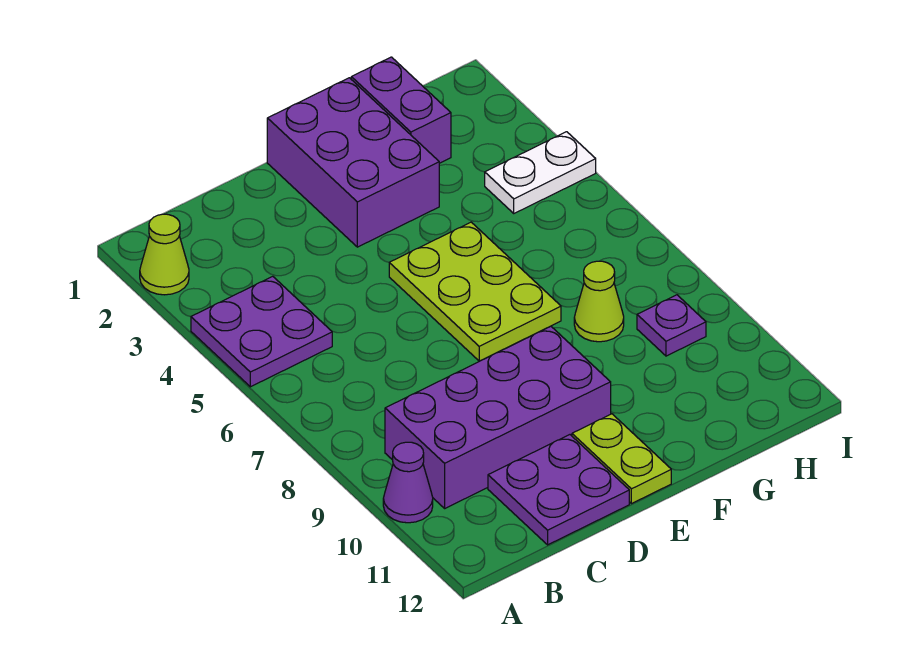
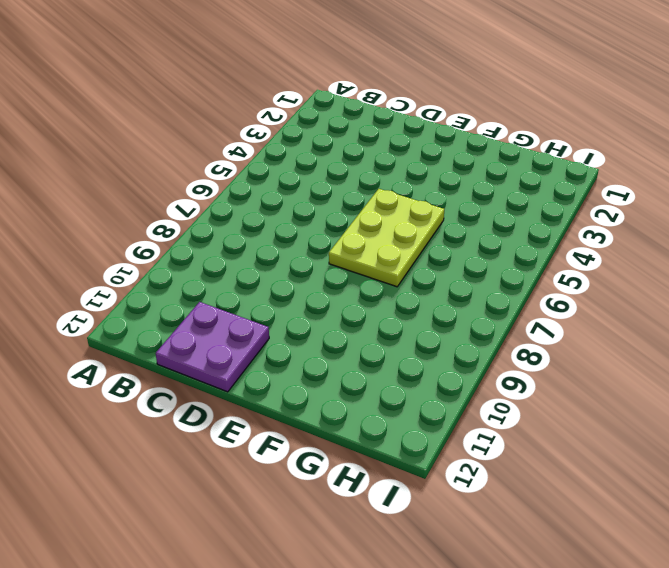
none -> lime 1x1 cone [140,214,189,295]
none -> purple 2x2 plate [191,276,332,387]
none -> purple 1x1 cone [383,442,433,523]

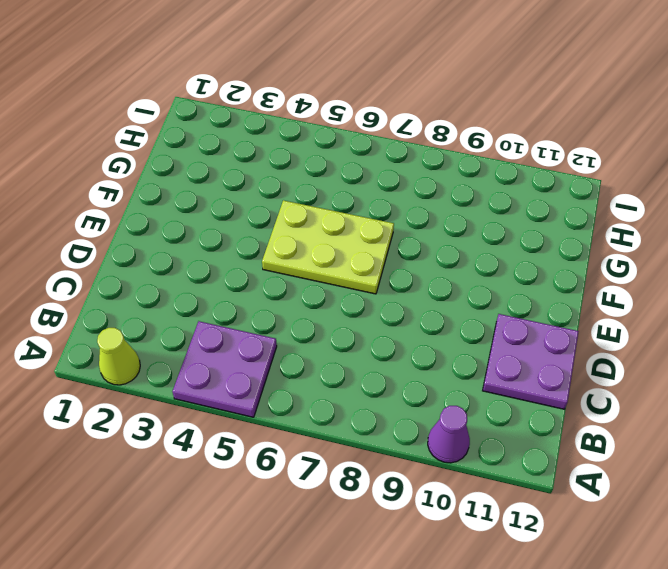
none -> purple 2x4 brick [385,326,611,508]
none -> purple 2x3 brick [267,78,439,247]
none -> lime 1x2 plate [572,414,671,504]

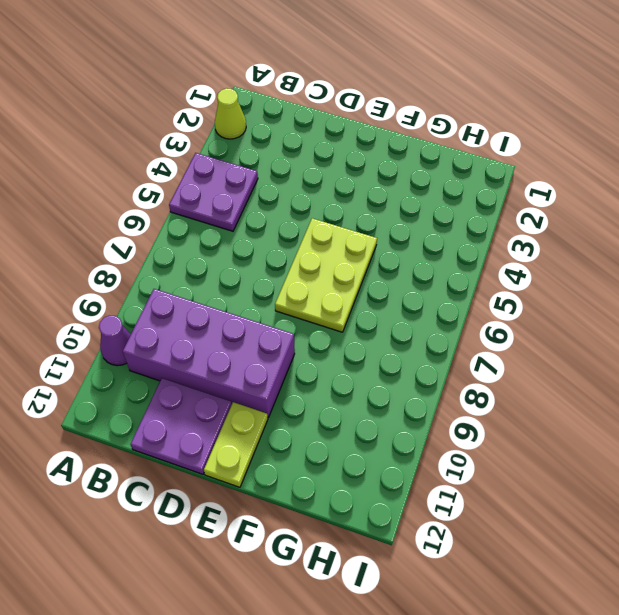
none -> purple 2x3 brick [267,78,439,247]
none -> purple 1x2 brick [351,57,451,163]
none -> lime 1x1 cone [574,261,624,342]

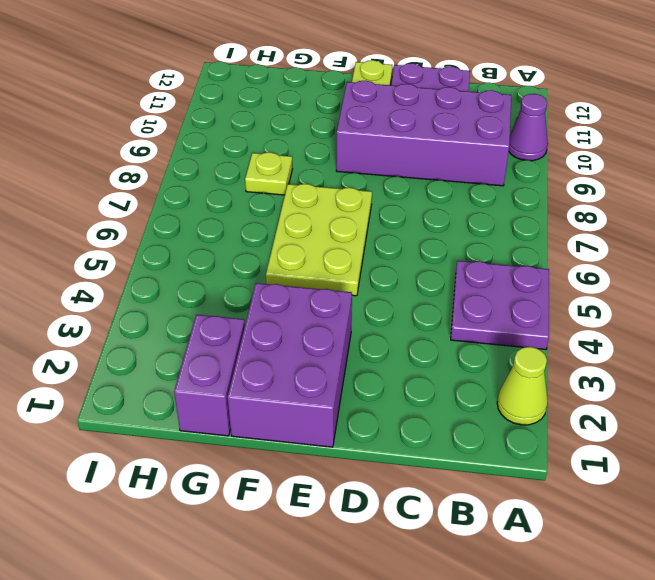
lime 1x1 plate [245,152,292,195] -> lime 1x1 cone [574,261,624,342]
none -> white 1x2 plate [485,132,596,213]
none -> purple 1x1 plate [637,295,706,356]

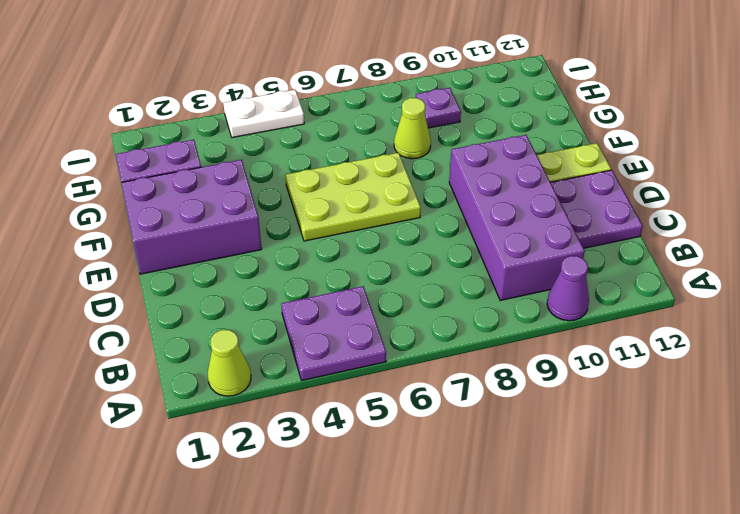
white 1x2 plate [223,90,304,138] -> white 1x2 plate turned to [485,132,596,213]

